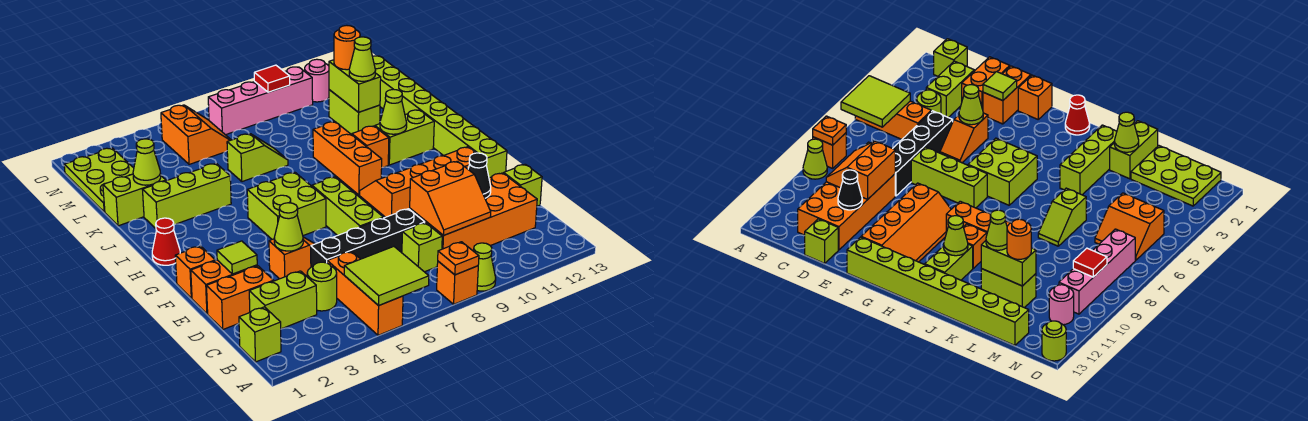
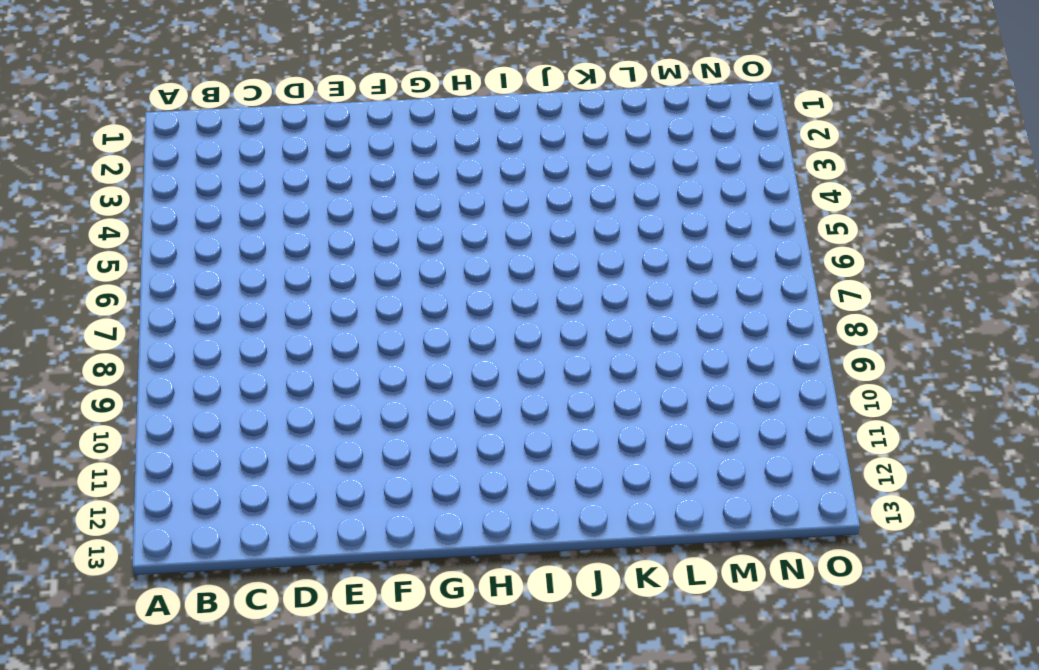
none -> orange 1x3 brick [327,251,403,335]
none -> orange 1x1 brick [437,261,478,304]
none -> lime 1x1 cone [474,243,496,291]
none -> lime 1x1 brick [239,307,281,362]

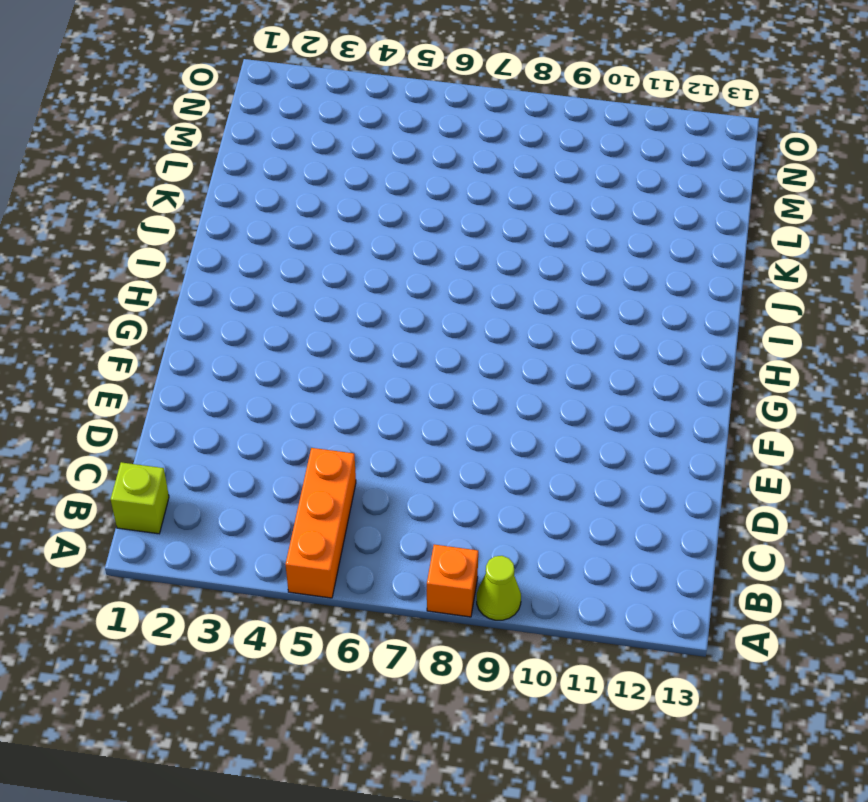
none -> lime 1x2 brick [249,271,317,329]
none -> lime 1x1 round brick [307,262,337,311]
none -> lime 1x1 brick [402,223,442,272]
none -> orange 2x4 brick [410,173,537,251]

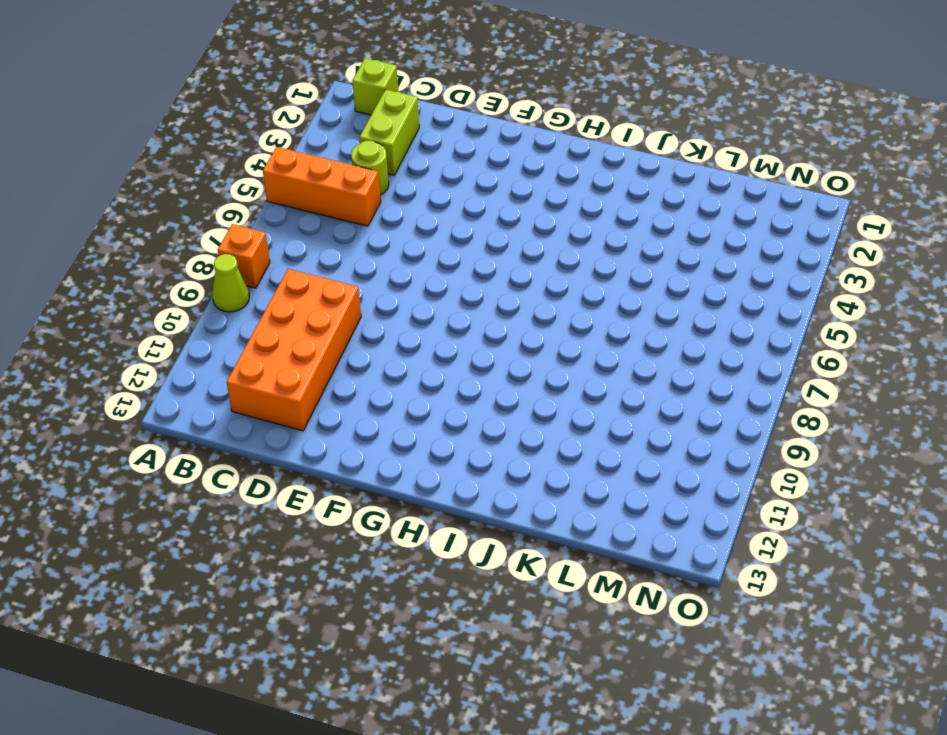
none -> lime 1x1 brick [402,223,442,272]
none -> orange 1x2 brick [207,266,274,329]
none -> black 1x4 brick [311,209,425,267]
none -> lime 1x1 brick [504,164,542,206]

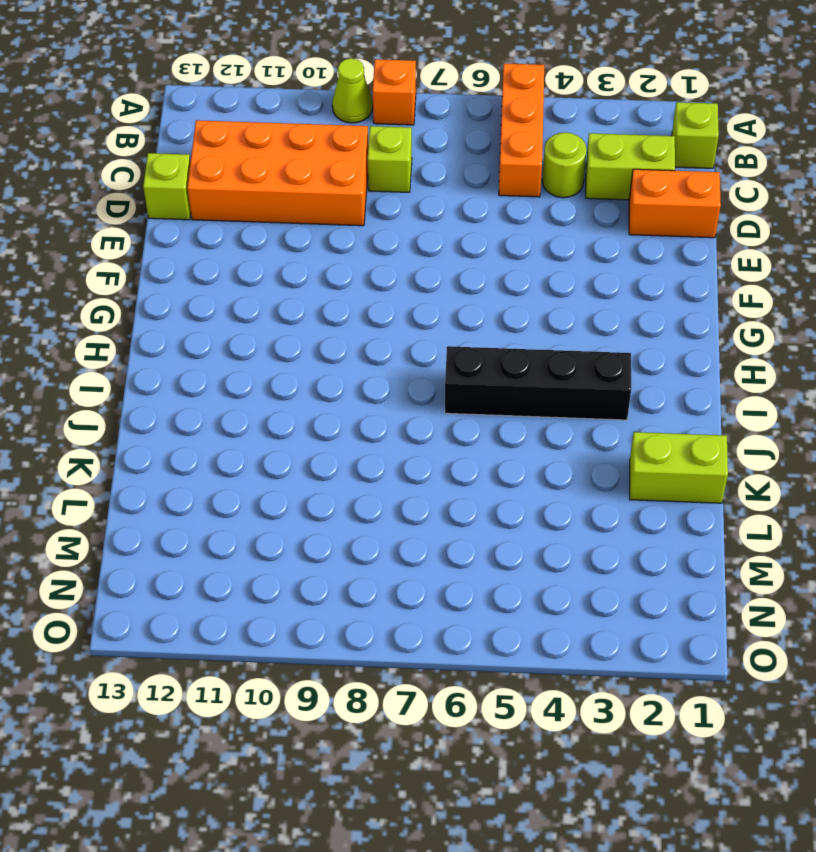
black 1x4 brick [445,346,631,420] -> black 1x4 brick moved to [311,209,425,267]
none -> orange 1x2 brick [191,260,257,314]
none -> orange 1x2 slope [269,237,314,279]
none -> lime 1x3 brick [312,177,383,236]
none -> orange 1x1 brick [175,246,215,298]

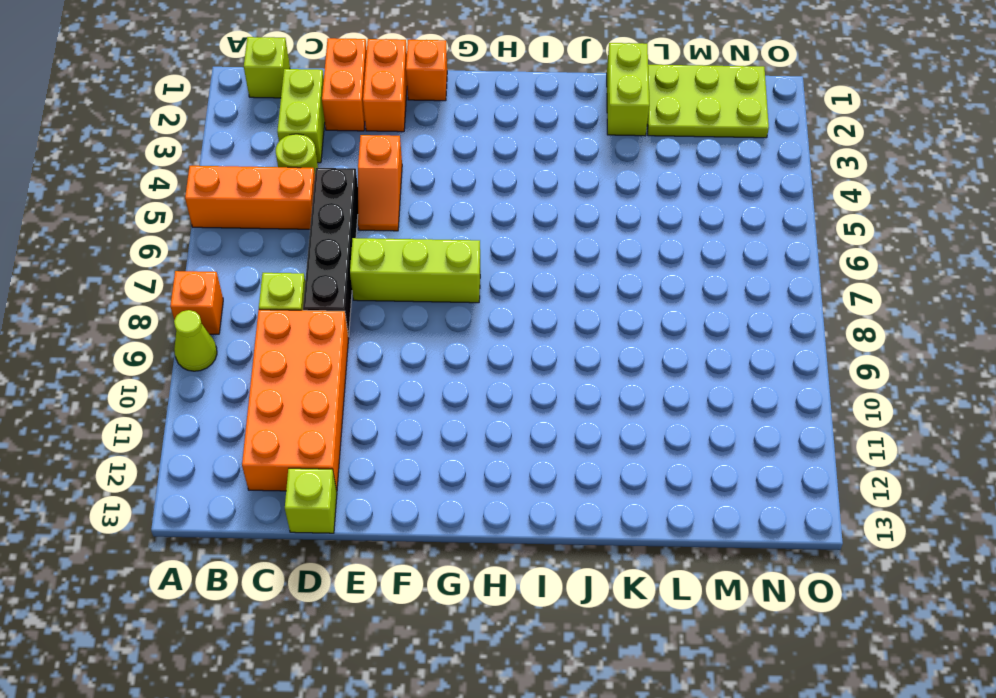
none -> orange 2x4 slope [360,147,476,217]
none -> lime 1x8 brick [373,56,507,178]
none -> lime 2x2 brick [247,172,326,239]
none -> red 1x1 cone [152,218,180,265]

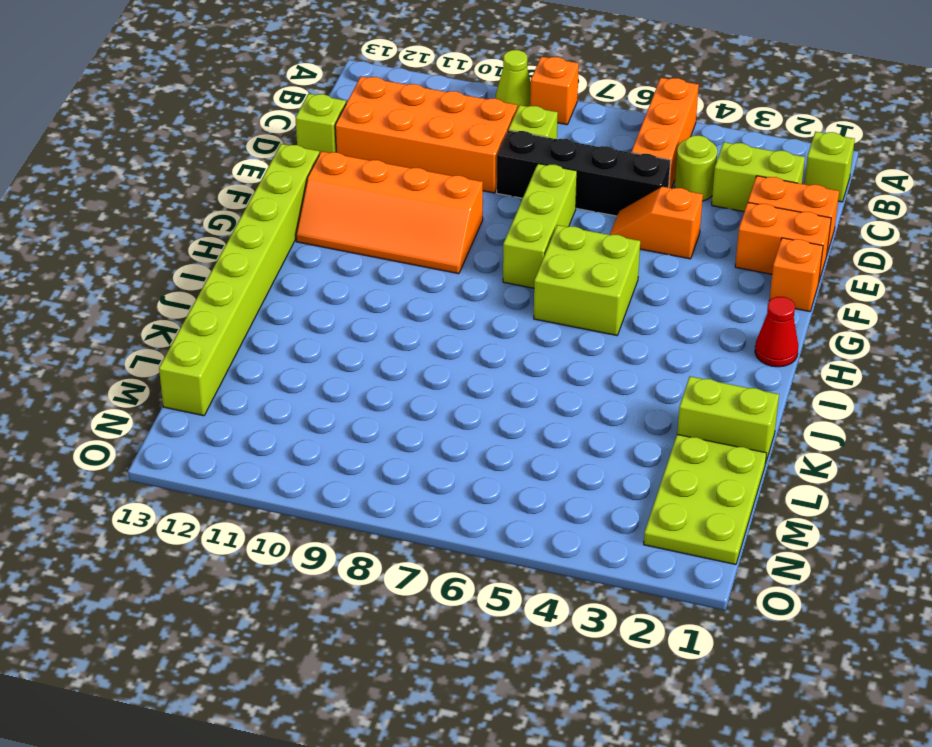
none -> orange 1x3 brick [313,122,382,195]
none -> orange 1x1 brick [352,126,389,167]
none -> lime 1x2 brick [375,110,434,165]
none -> lime 1x3 brick [142,164,231,229]

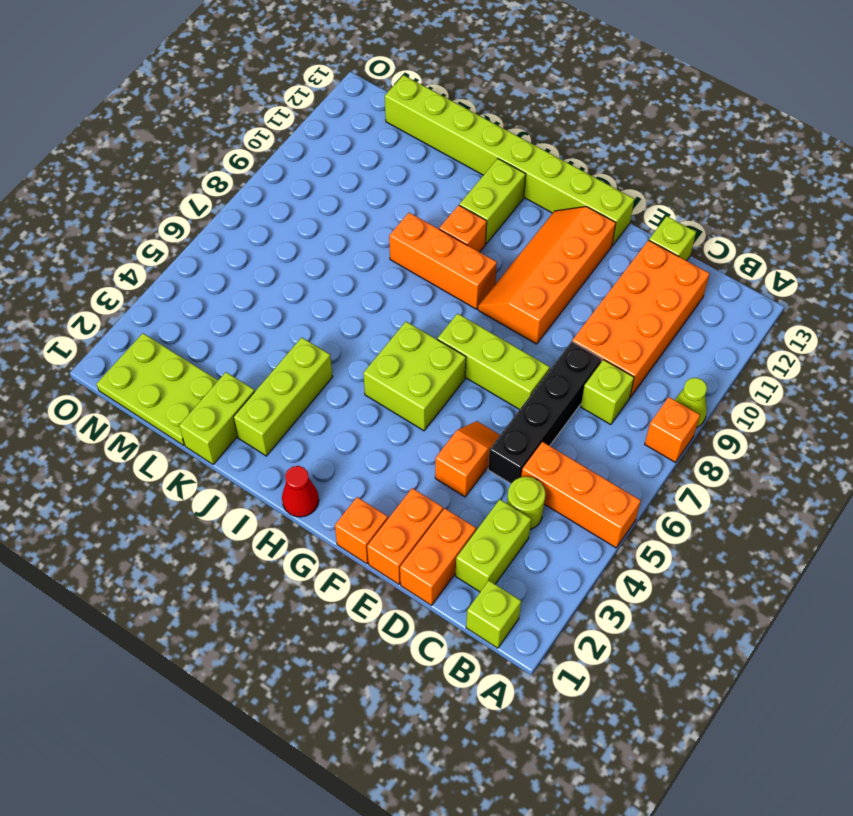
none -> lime 1x2 slope [227,134,288,182]
none -> lime 1x2 brick [329,90,380,135]
none -> orange 2x2 slope [161,105,231,164]
none -> pink 1x4 brick [208,67,313,135]

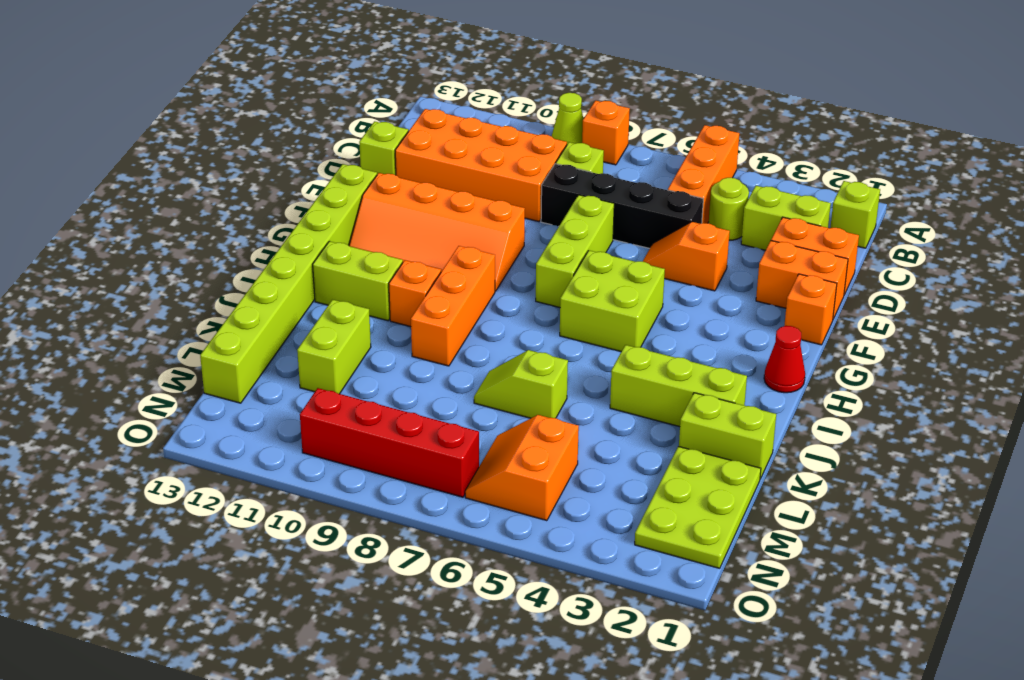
red 1x4 brick [300,388,479,497] -> pink 1x4 brick [208,67,313,135]
none -> pink 1x1 round brick [305,59,329,102]
none -> lime 1x1 round brick [1042,321,1066,361]
none -> lime 2x2 tile [344,247,429,306]
none -> orange 1x1 plate [438,242,479,275]

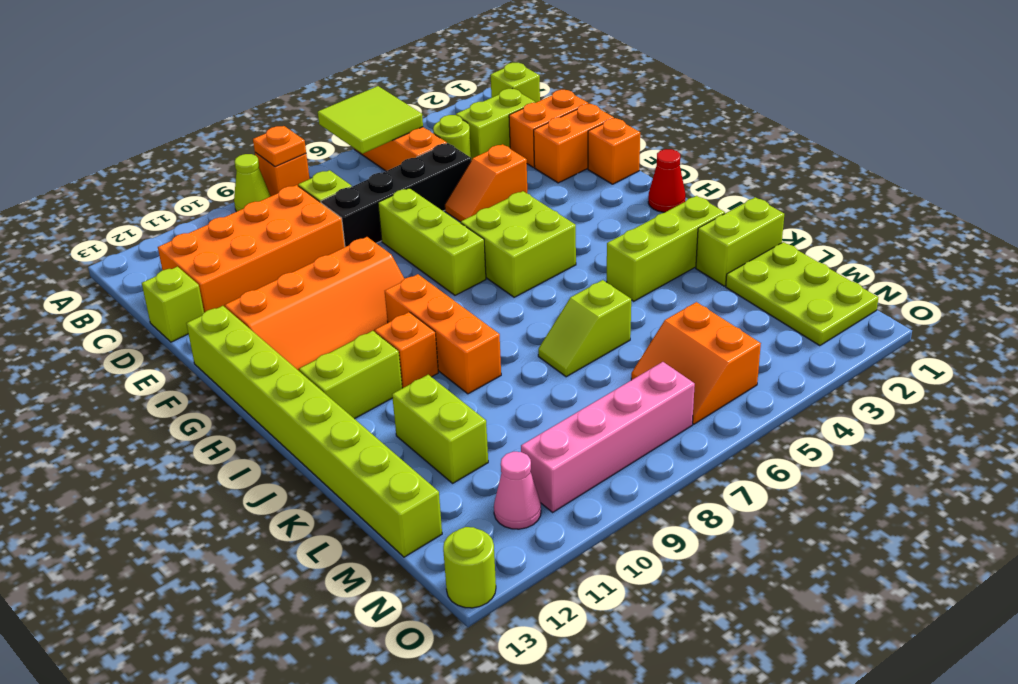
pink 1x1 cone [494,452,541,529] -> pink 1x1 round brick [305,59,329,102]
none -> orange 2x2 slope [410,161,491,235]
none -> black 1x1 cone [468,153,491,198]
none -> lime 1x1 tile [217,241,257,274]
none -> lime 1x1 cone [274,203,303,251]

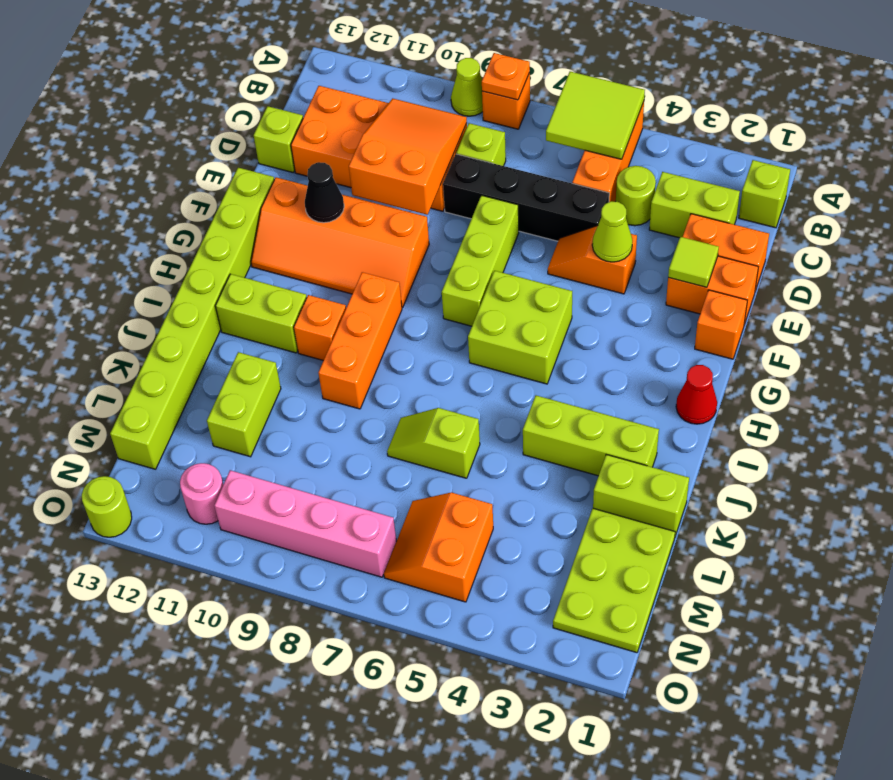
orange 2x3 slope [349,98,467,215] -> orange 2x2 slope [410,161,491,235]
black 1x1 cone [305,162,344,223] -> black 1x1 cone moved to [468,153,491,198]
none -> lime 1x1 cone [380,89,407,134]
none -> lime 1x1 cone [133,139,161,185]
none -> lime 1x2 brick [329,60,381,112]
none -> red 1x1 tile [254,65,290,92]

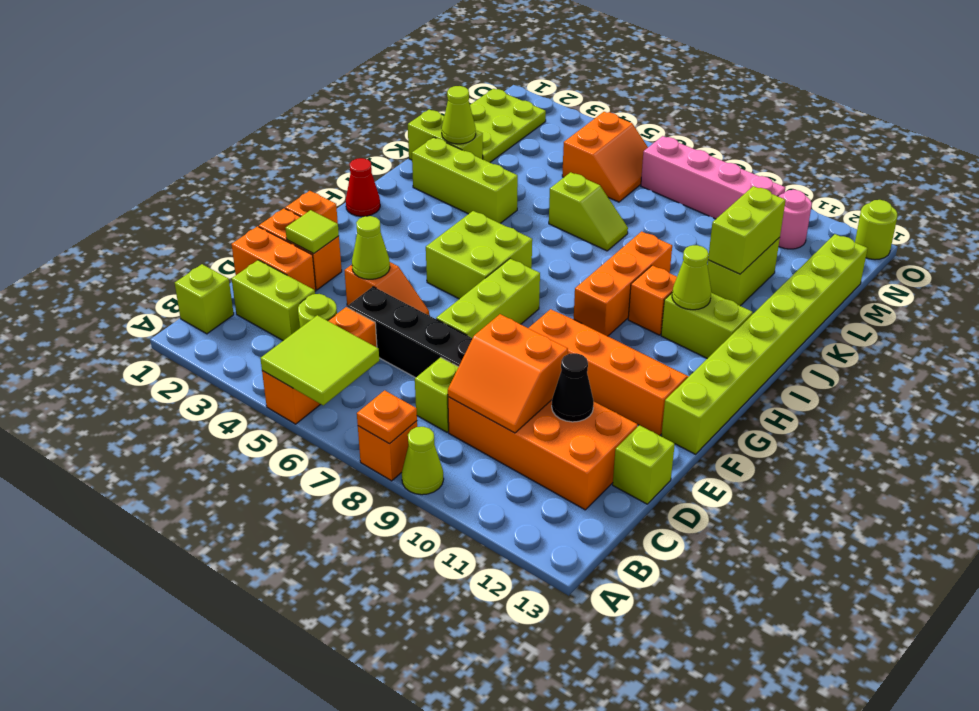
none -> red 1x1 tile [254,65,290,92]
none -> lime 1x1 cone [349,37,376,81]
none -> orange 1x1 round brick [334,25,360,70]

